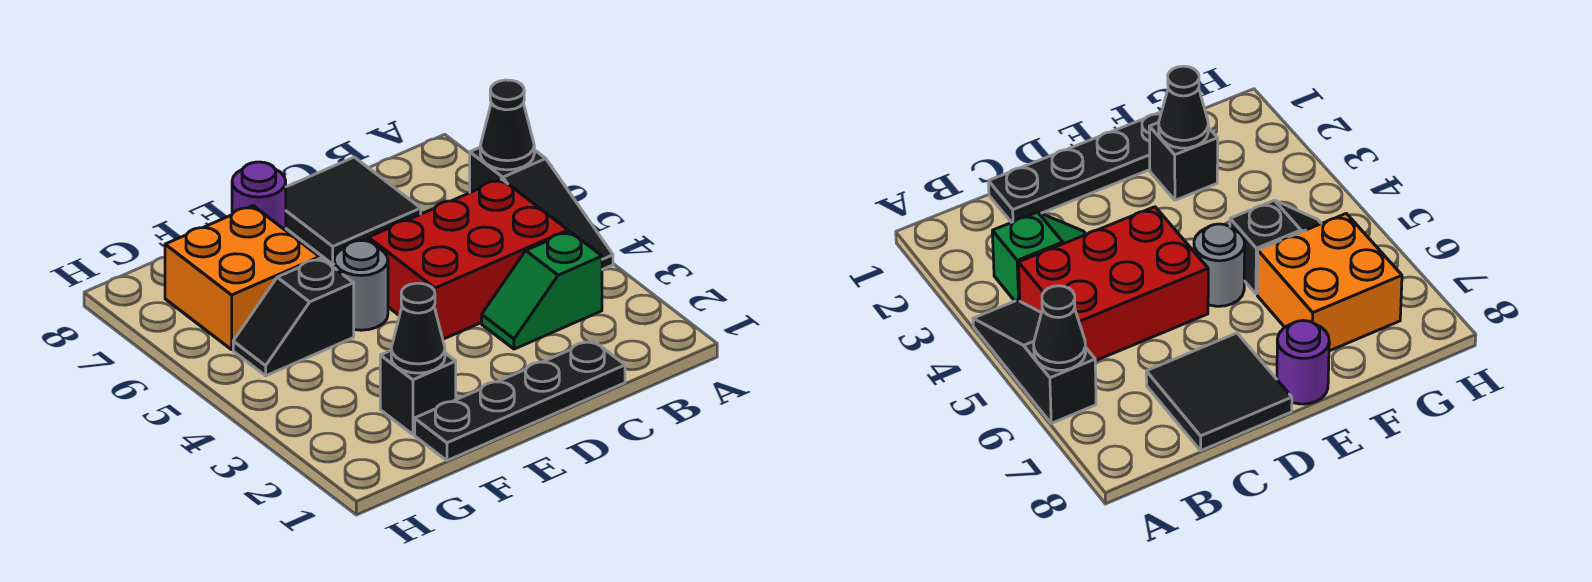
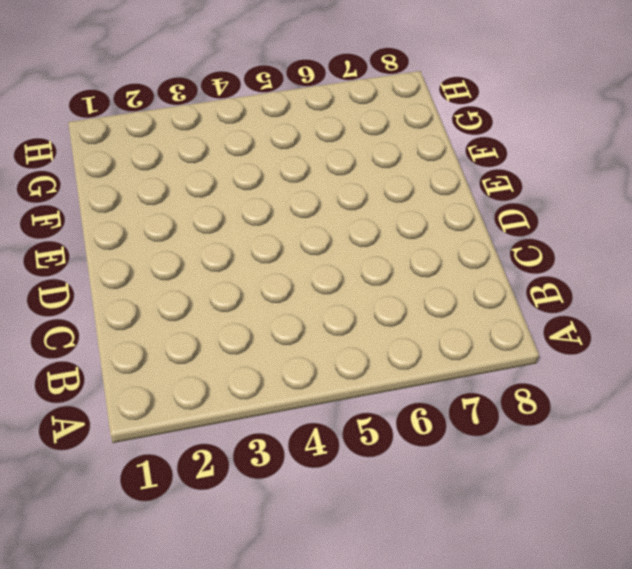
none -> black 1x3 slope [470,148,613,270]
none -> green 1x2 slope [482,231,602,349]
none -> red 2x3 brick [368,179,568,339]

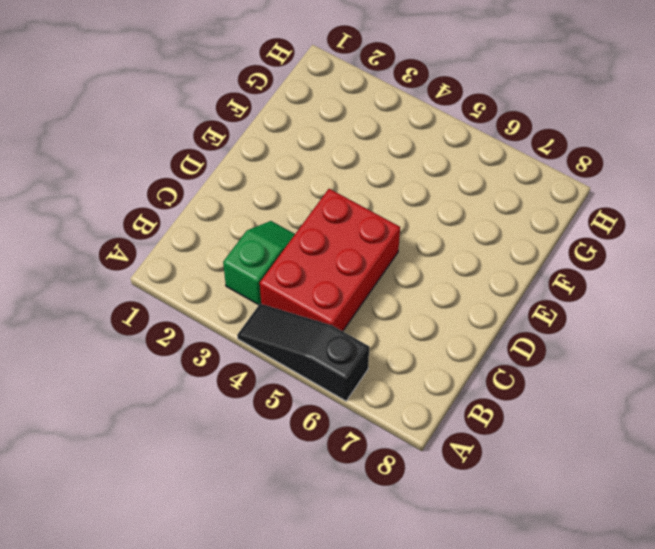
none -> black 1x4 plate [415,340,625,461]
none -> black 2x2 tile [286,157,421,264]
none -> grey 1x1 round brick [334,240,388,330]

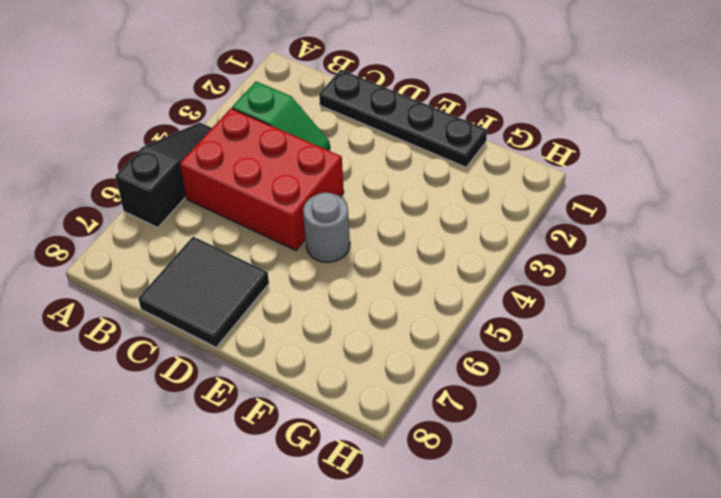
none -> purple 1x1 round brick [232,162,286,230]
none -> black 1x1 brick [380,351,456,434]
none -> black 1x2 slope [233,258,354,376]

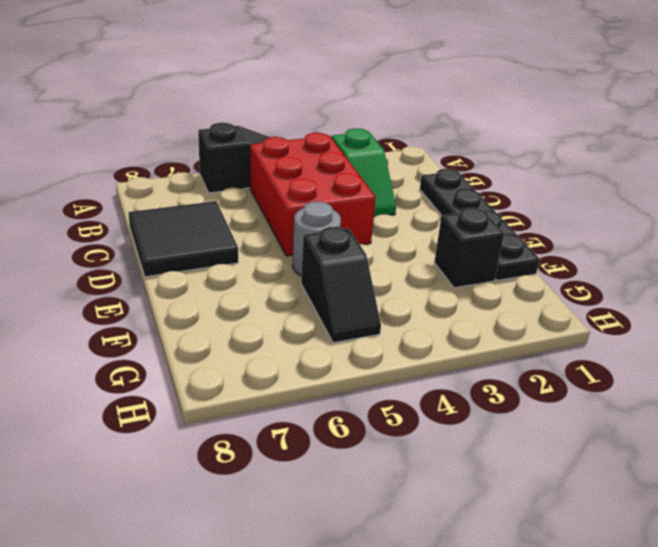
none -> purple 1x1 round brick [232,162,286,230]
none -> orange 2x2 brick [165,206,320,350]
none -> black 1x1 cone [480,80,534,170]

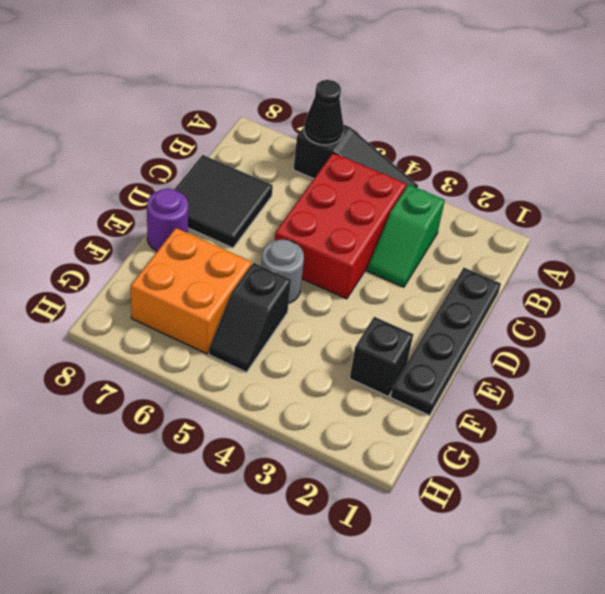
none -> black 1x1 cone [391,283,445,373]

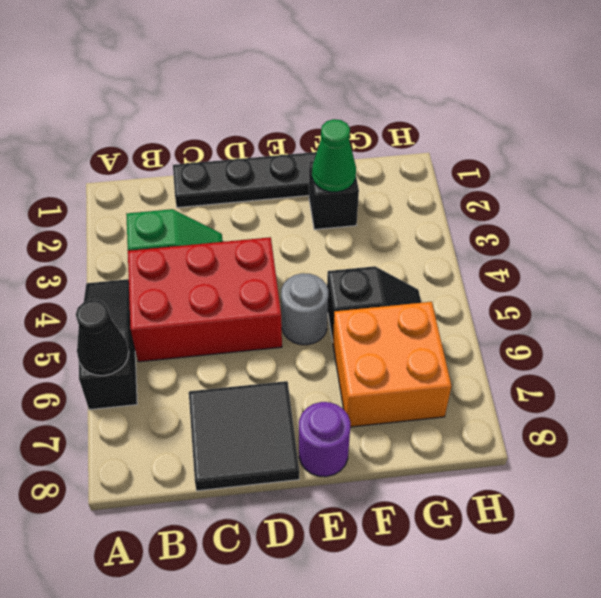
green 1x1 cone [312,119,356,192] -> black 1x1 cone [391,283,445,373]

